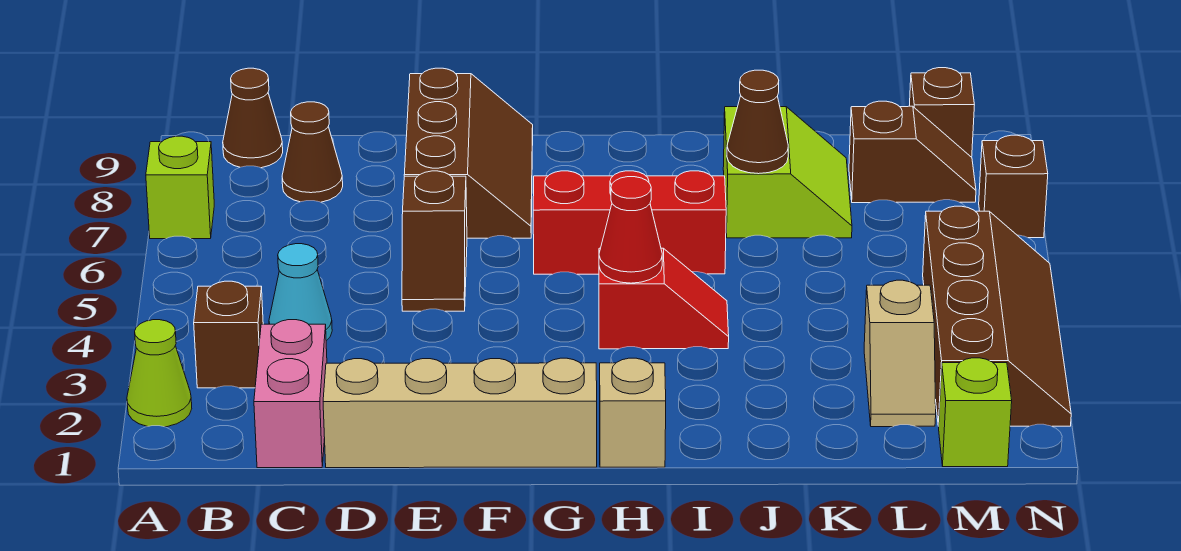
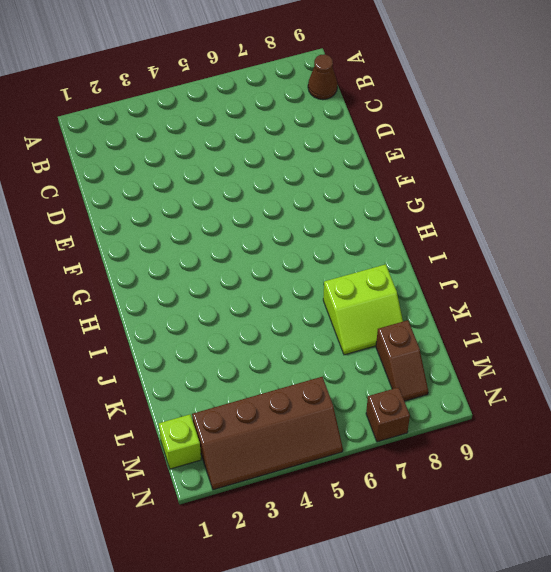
none -> lime 1x1 cone [127,320,192,427]
none -> lime 1x1 brick [146,136,214,239]
none -> brown 1x1 brick [194,281,263,388]

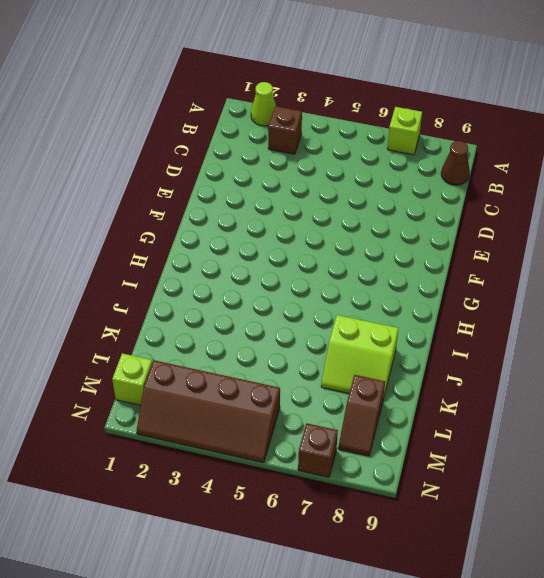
none -> pink 1x2 brick [254,320,327,468]
none -> cyan 1x1 cone [269,244,332,341]
none -> brown 1x1 cone [282,102,343,202]

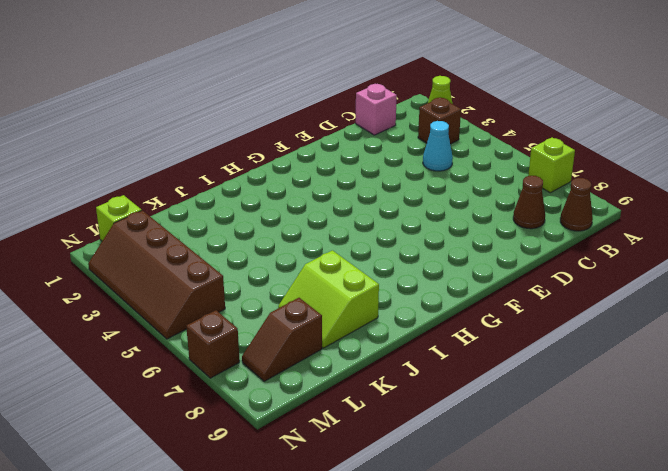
pink 1x1 brick [356,84,397,135] -> pink 1x2 brick [254,320,327,468]
none -> tan 1x4 brick [323,358,597,468]
none -> brown 1x2 slope [402,171,467,311]
none -> brown 2x3 slope [404,68,533,238]

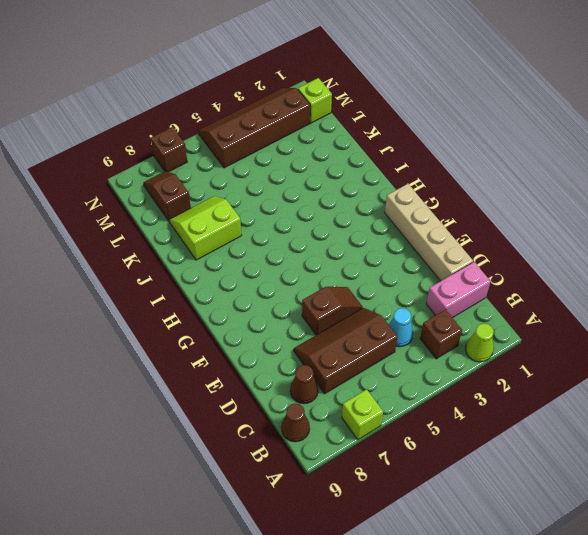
brown 2x3 slope [294,308,397,394] -> brown 2x3 slope moved to [404,68,533,238]
none -> red 1x3 brick [533,171,726,274]
none -> tan 1x1 brick [600,358,666,467]
none -> red 1x2 slope [599,248,729,349]

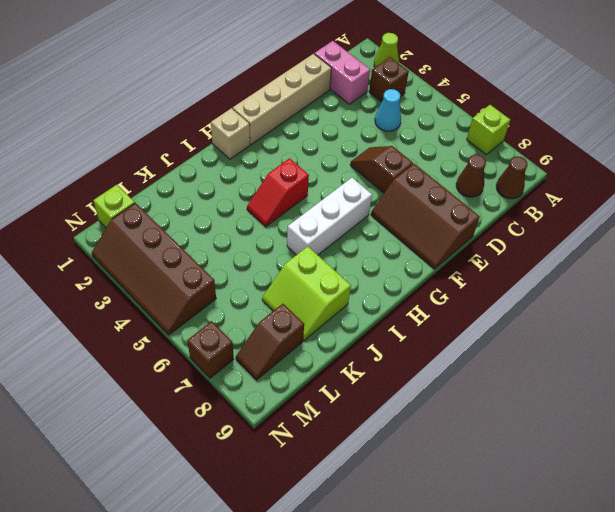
white 1x3 brick [287,178,372,255] -> red 1x3 brick [533,171,726,274]
none -> tan 1x2 slope [864,280,936,427]
none -> brown 1x1 brick [910,68,974,157]
none -> red 1x1 cone [599,177,662,283]

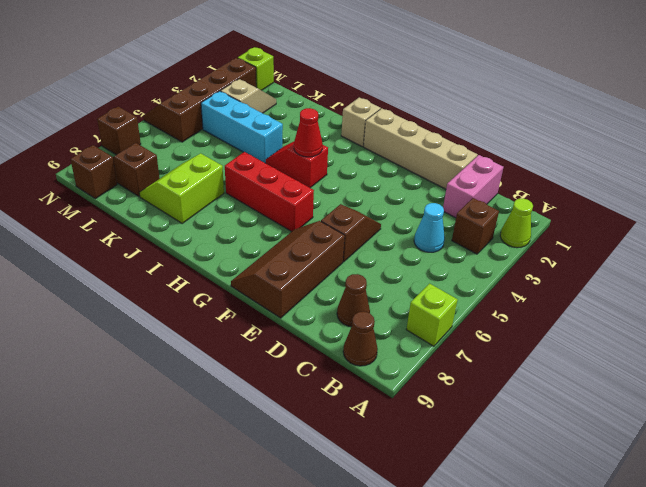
cyan 1x3 brick [201,91,283,163] -> none
none -> brown 1x1 cone [727,70,788,174]

